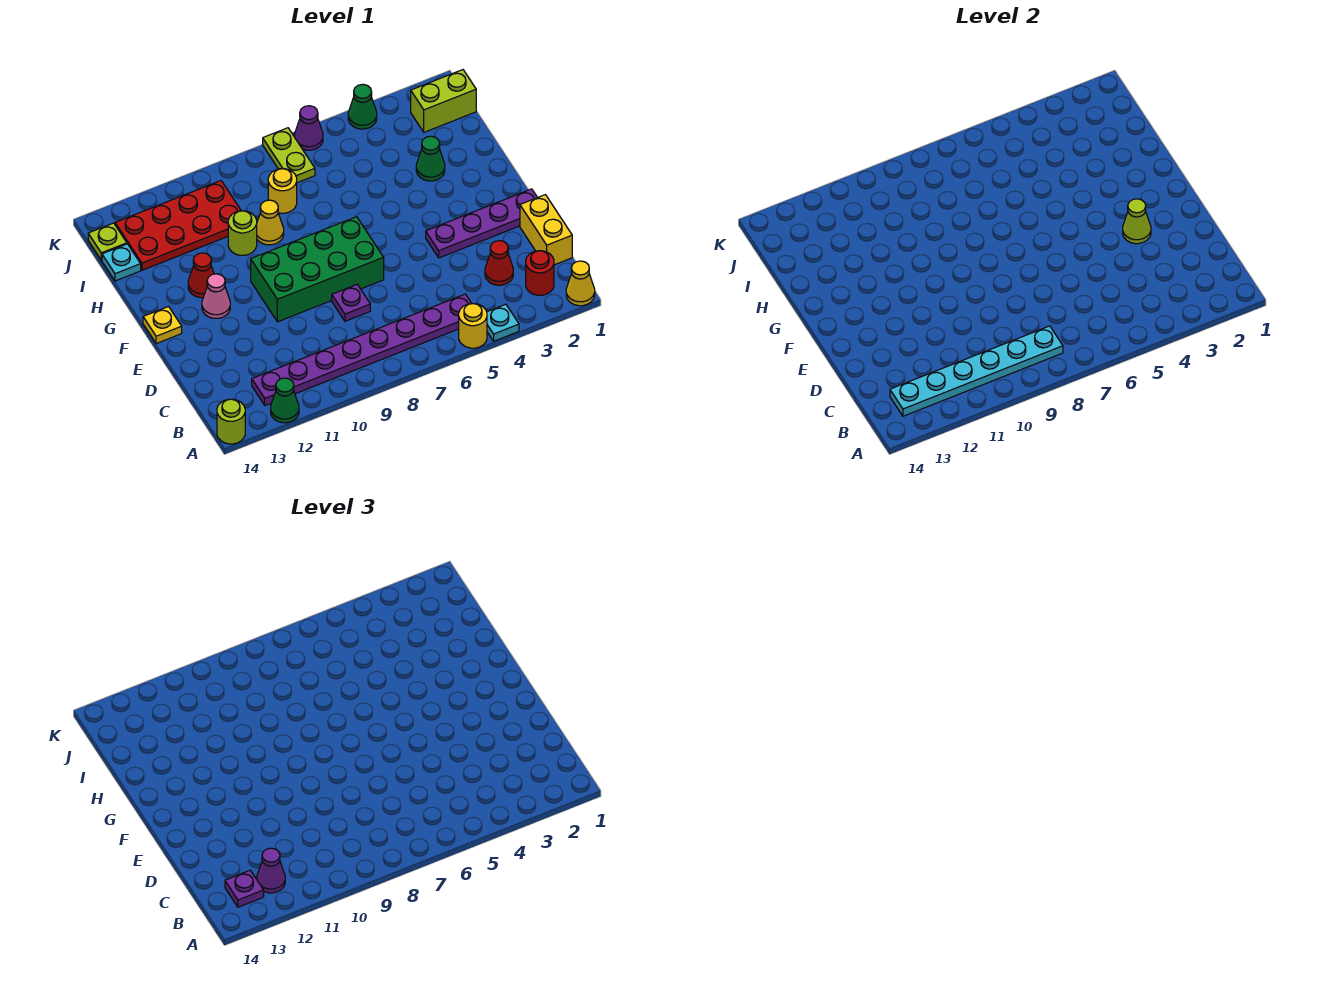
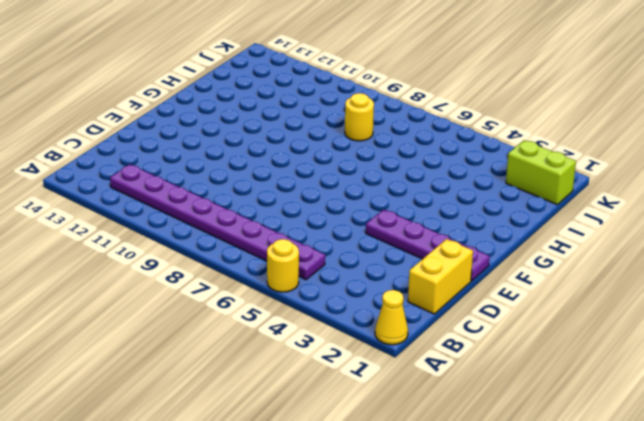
none -> cyan 1x1 plate [487,304,519,341]
none -> green 1x1 cone [271,378,299,423]
none -> lime 1x1 round brick [217,399,245,444]
none -> red 1x1 round brick [526,251,554,295]

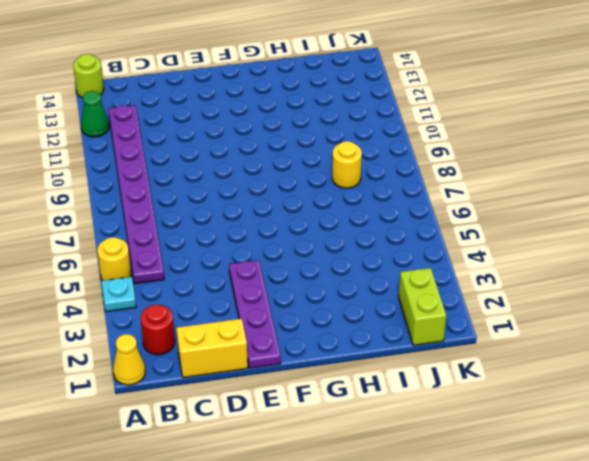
none -> red 1x1 cone [485,241,513,285]
none -> purple 1x1 plate [332,285,370,321]
none -> green 2x4 brick [251,217,384,322]
none -> pink 1x1 cone [202,274,230,318]

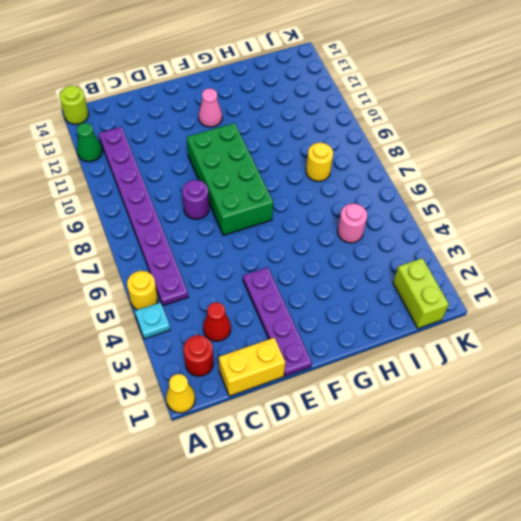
purple 1x1 round brick [182,180,209,219] -> purple 1x1 plate [332,285,370,321]
pink 1x1 round brick [338,203,367,243] -> none
none -> yellow 1x1 plate [143,307,182,344]
none -> red 1x1 cone [188,253,214,298]
none -> green 1x1 cone [416,136,445,181]
none -> yellow 1x1 cone [257,200,284,245]

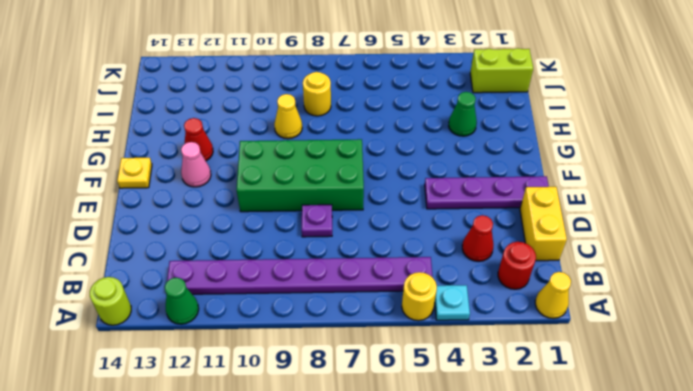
none -> lime 1x1 round brick [228,211,257,255]
none -> red 2x4 plate [115,181,241,270]
none -> cyan 1x1 plate [102,244,141,281]
none -> lime 1x2 plate [263,128,315,183]

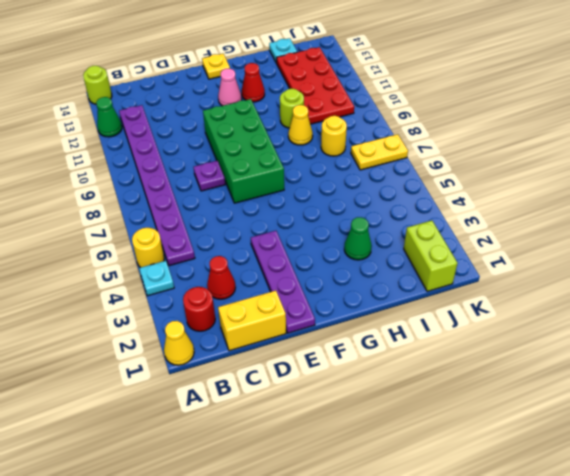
yellow 1x2 plate [351,134,408,170] -> lime 1x2 plate [263,128,315,183]
none -> lime 1x1 plate [88,223,127,260]
none -> green 1x1 cone [348,84,377,129]
none -> purple 1x1 cone [295,106,323,150]
none -> cyan 1x6 plate [890,326,1063,416]

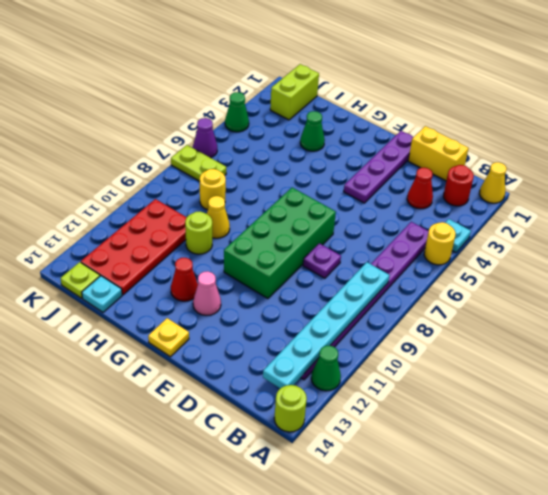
none -> lime 1x1 cone [1123,199,1151,244]
none -> purple 1x1 cone [257,848,285,893]
none -> purple 1x1 plate [225,870,264,907]

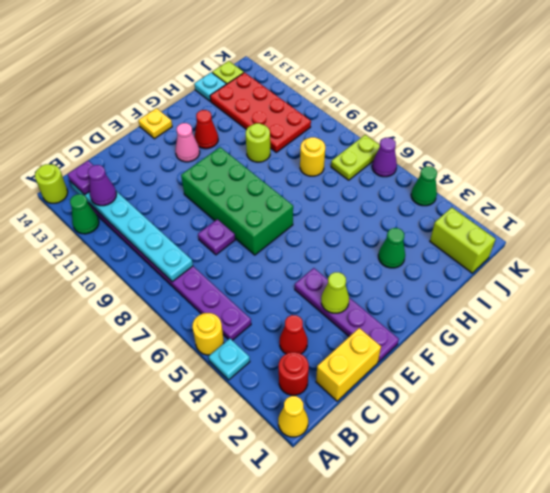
none -> yellow 1x1 cone [257,200,284,245]

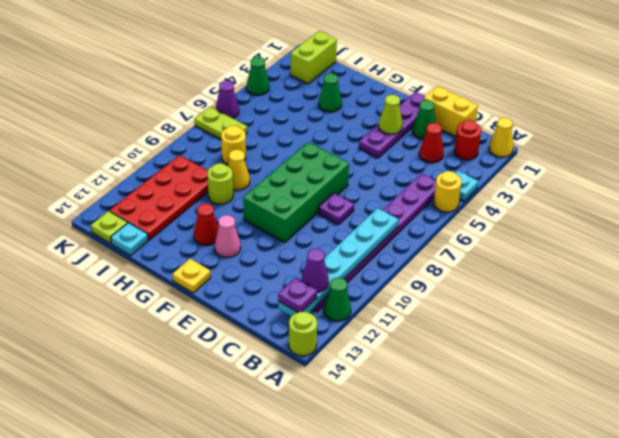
green 1x1 cone [413,100,436,139] -> none

